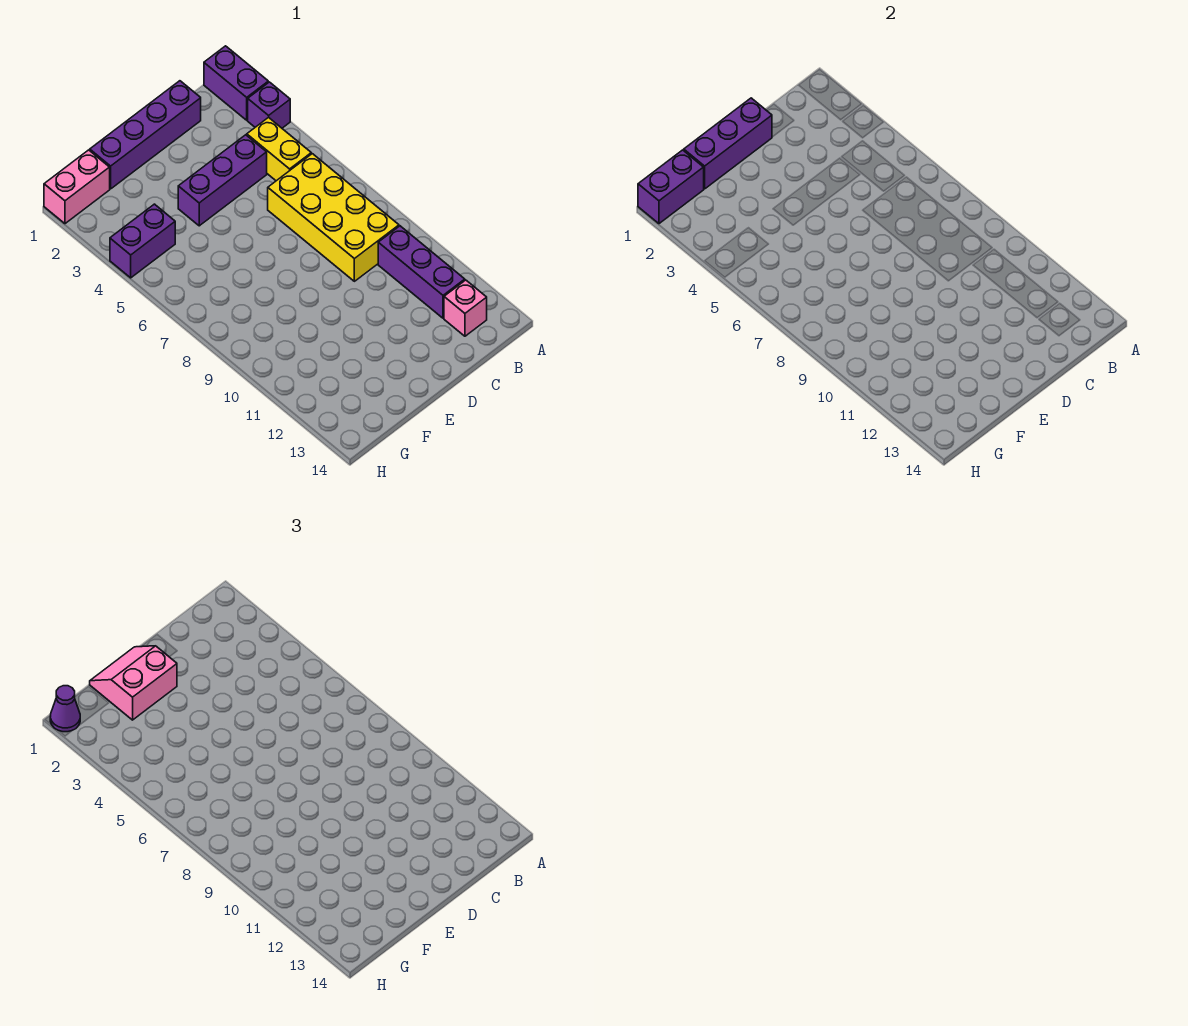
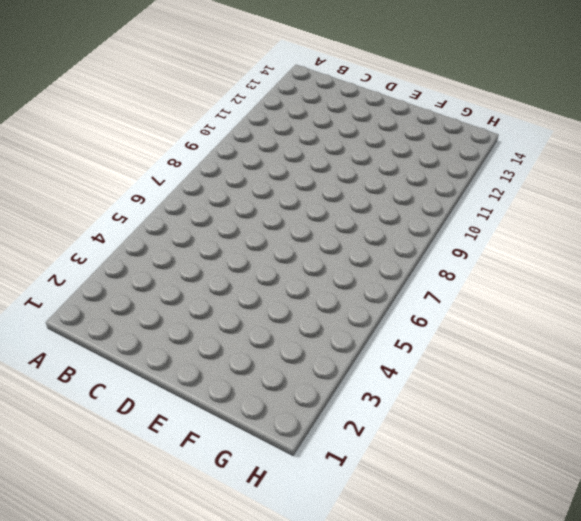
none -> purple 1x2 brick [204,46,268,120]
none -> purple 1x1 brick [248,82,290,128]
none -> yellow 1x2 brick [247,117,311,181]

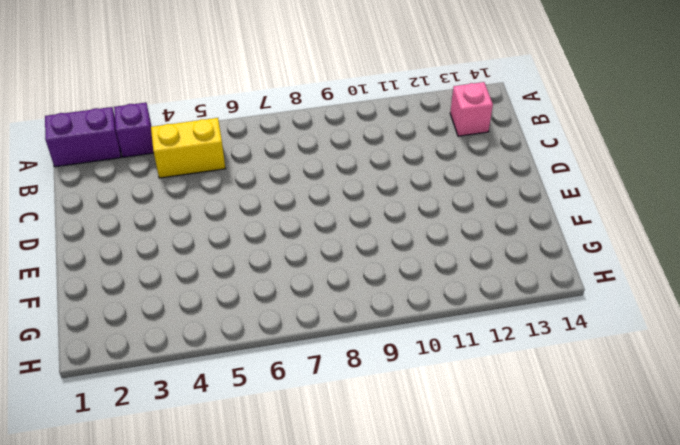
none -> yellow 2x4 brick [268,154,399,281]
none -> purple 1x3 brick [378,226,465,318]
none -> purple 1x4 brick [90,81,201,189]

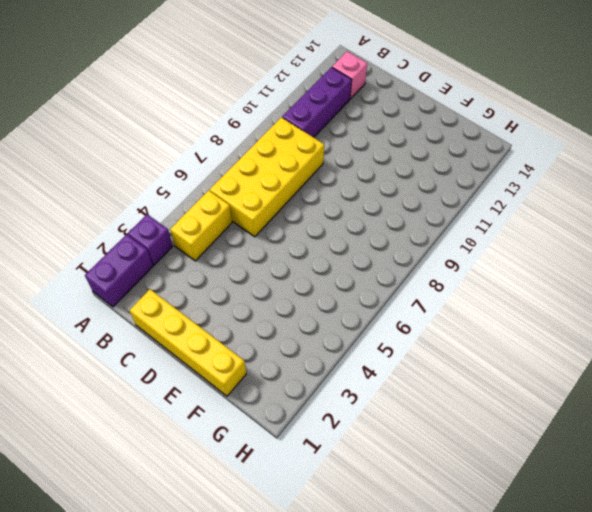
yellow 1x4 brick [129,289,246,396] -> purple 1x4 brick [90,81,201,189]
none -> purple 1x3 brick [178,135,267,226]
none -> pink 1x2 brick [44,150,110,224]
none -> purple 1x2 brick [110,204,175,278]

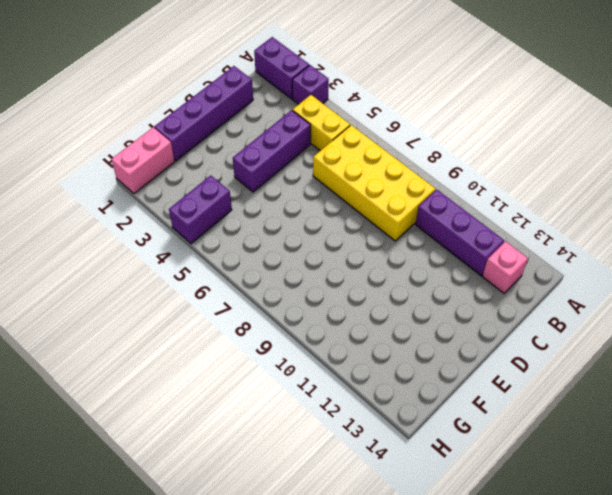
none -> purple 1x3 brick [684,98,772,189]
none -> purple 1x2 brick [638,150,704,224]
none -> pink 2x2 slope [90,646,177,720]

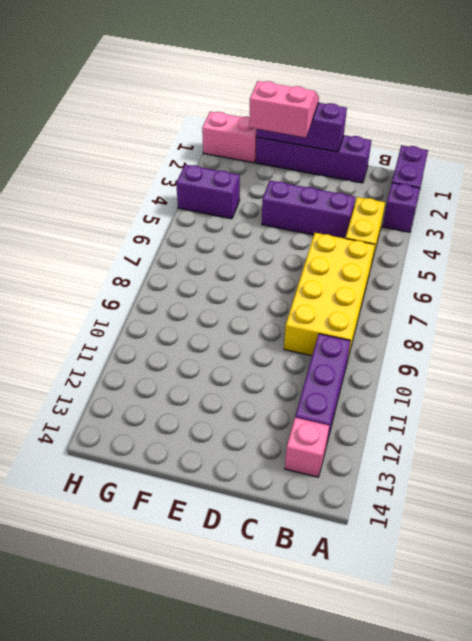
none -> purple 1x2 brick [638,150,704,224]
none -> purple 1x1 cone [50,686,80,732]

